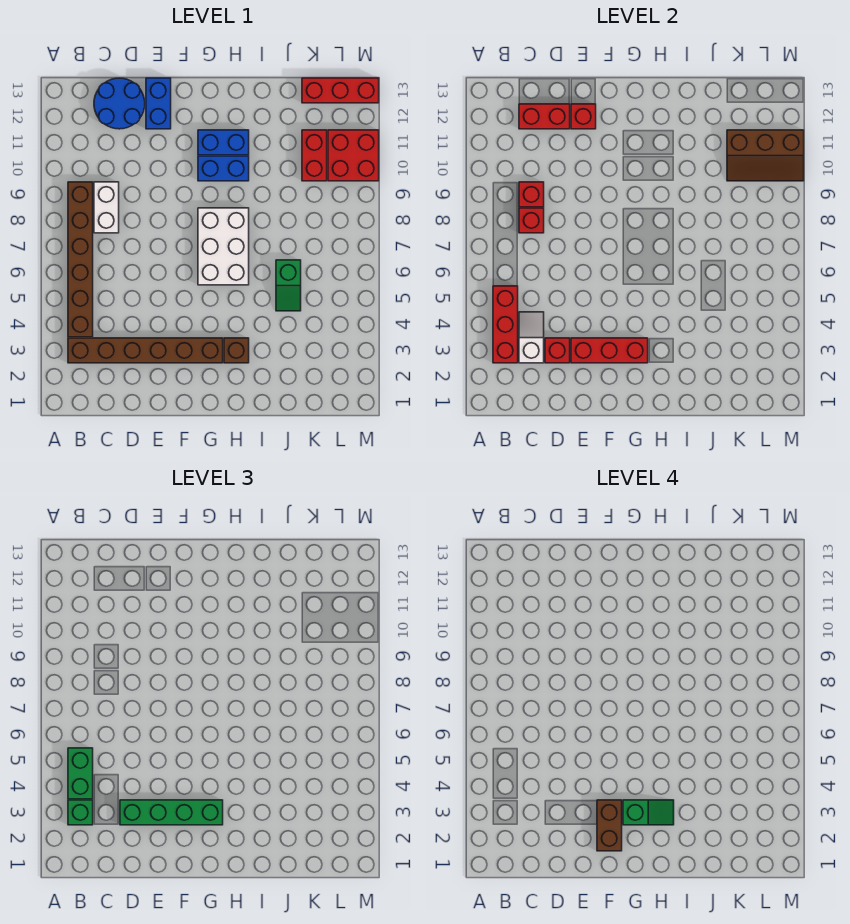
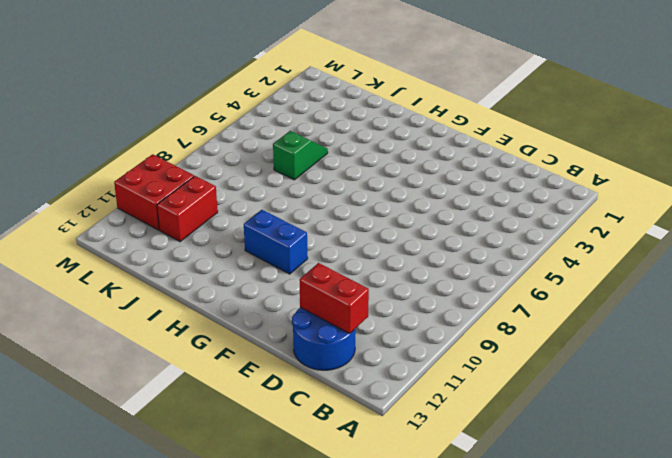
none -> brown 1x6 brick [68,338,223,363]
none -> brown 1x6 brick [68,182,93,337]
none -> white 1x2 brick [94,182,119,233]

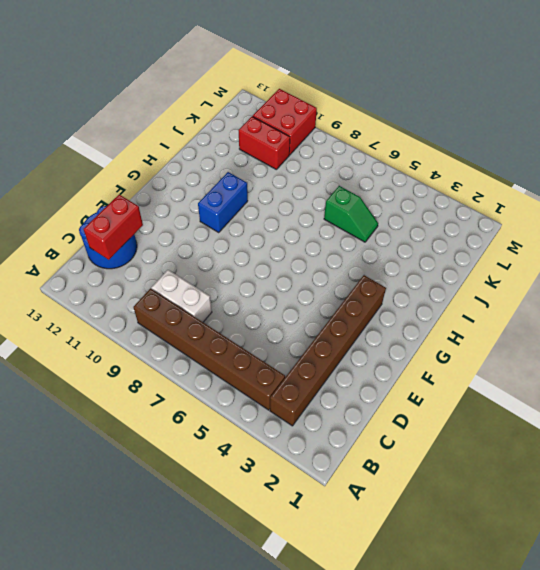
none -> blue 1x2 brick [146,78,171,129]
none -> white 2x3 brick [198,208,249,285]
none -> blue 1x2 brick [198,130,249,155]

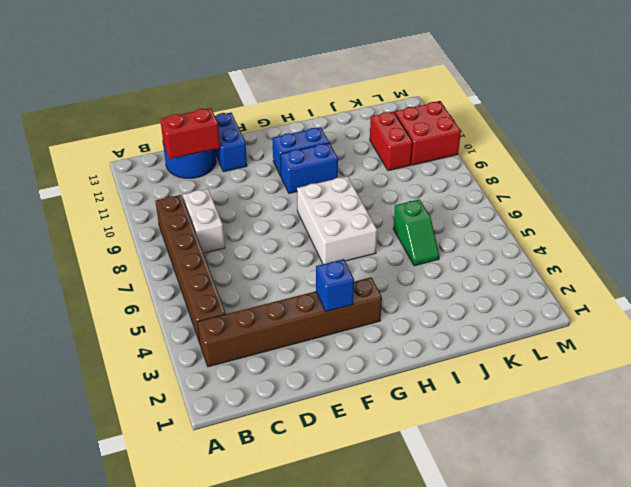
blue 1x1 brick [316,259,354,312] -> red 1x3 brick [571,338,648,363]
none -> brown 1x1 brick [224,338,249,363]
none -> red 1x3 brick [302,78,379,103]
none -> red 1x3 brick [493,286,518,363]

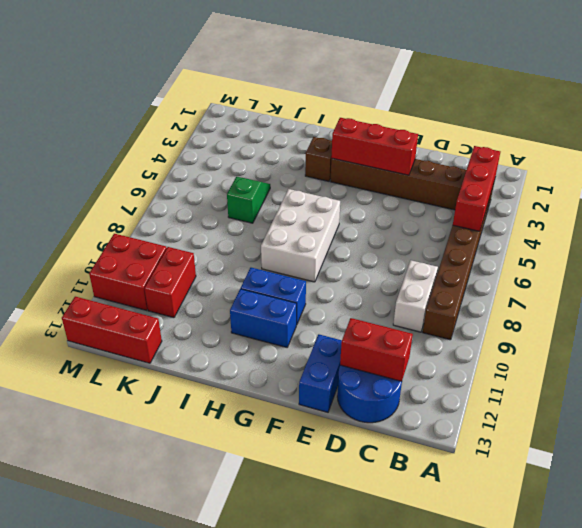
none -> white 1x2 slope [519,312,544,363]
none -> red 1x1 brick [519,208,544,233]
none -> red 1x1 brick [519,182,544,207]

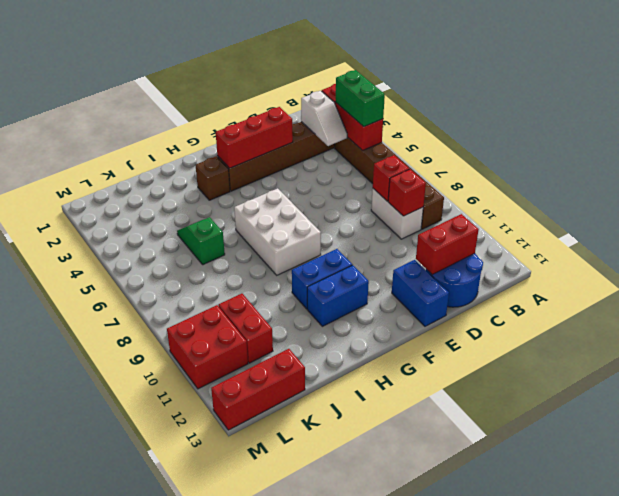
none -> red 1x1 brick [545,338,570,363]
none -> red 1x1 brick [571,104,596,129]
none -> brown 2x3 slope [727,130,804,181]

